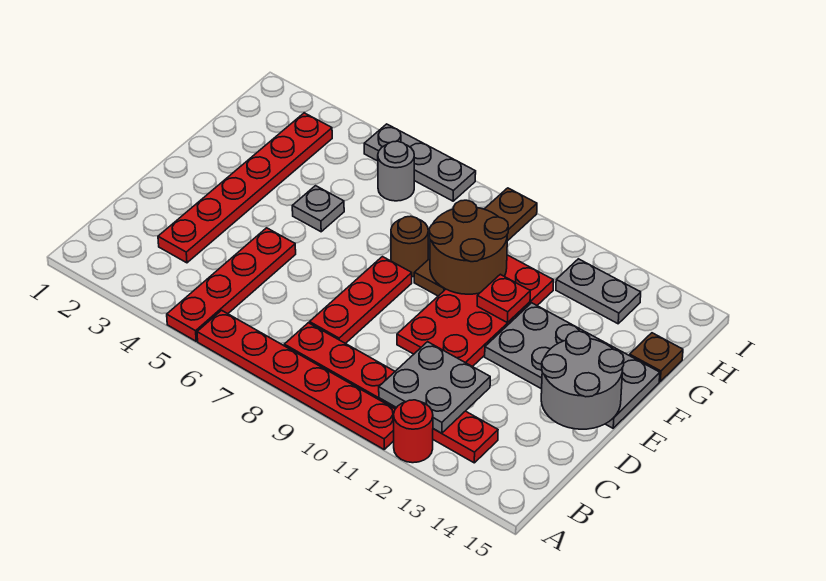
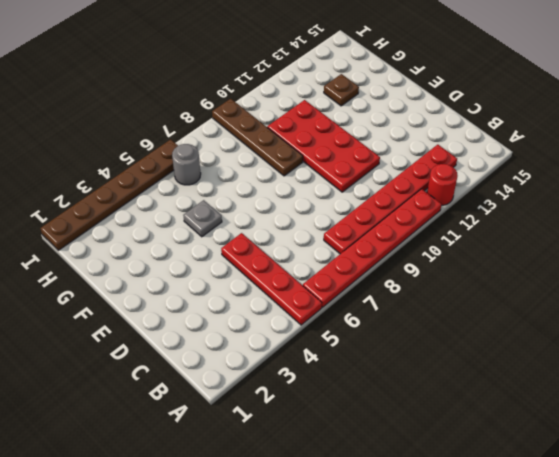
brown 1x1 plate [324,74,359,106] -> brown 1x1 plate moved to [630,333,683,382]
brown 1x6 plate [40,139,178,250] -> grey 1x3 plate [364,124,476,201]
none -> red 1x6 plate [158,113,332,263]
none -> red 1x3 plate [310,257,412,344]
none -> grey 2x4 plate [485,303,660,428]

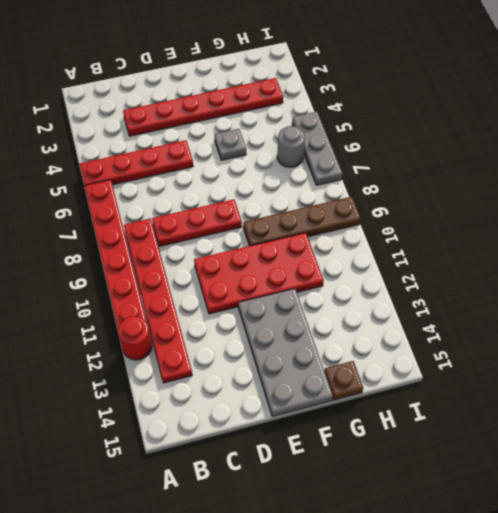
none -> brown 1x1 round brick [391,216,428,277]
none -> grey 1x2 plate [556,259,641,324]
none -> grey 2x2 plate [379,342,490,433]

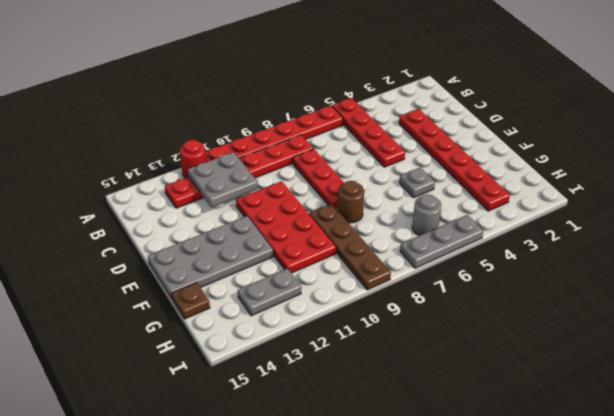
none -> grey 2x2 round brick [541,331,624,429]
none -> brown 2x2 round brick [429,200,508,294]
none -> red 1x1 plate [477,274,530,323]

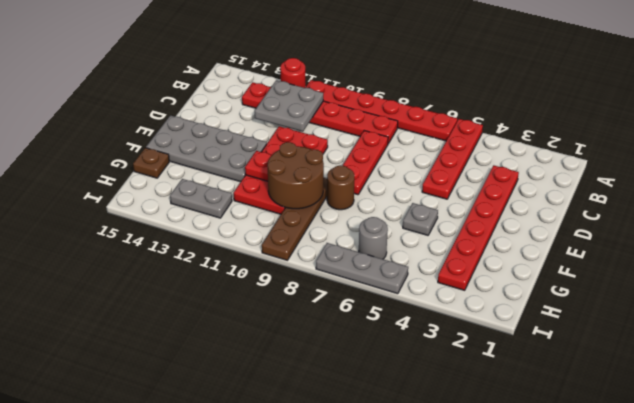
none -> grey 2x2 round brick [541,331,624,429]

